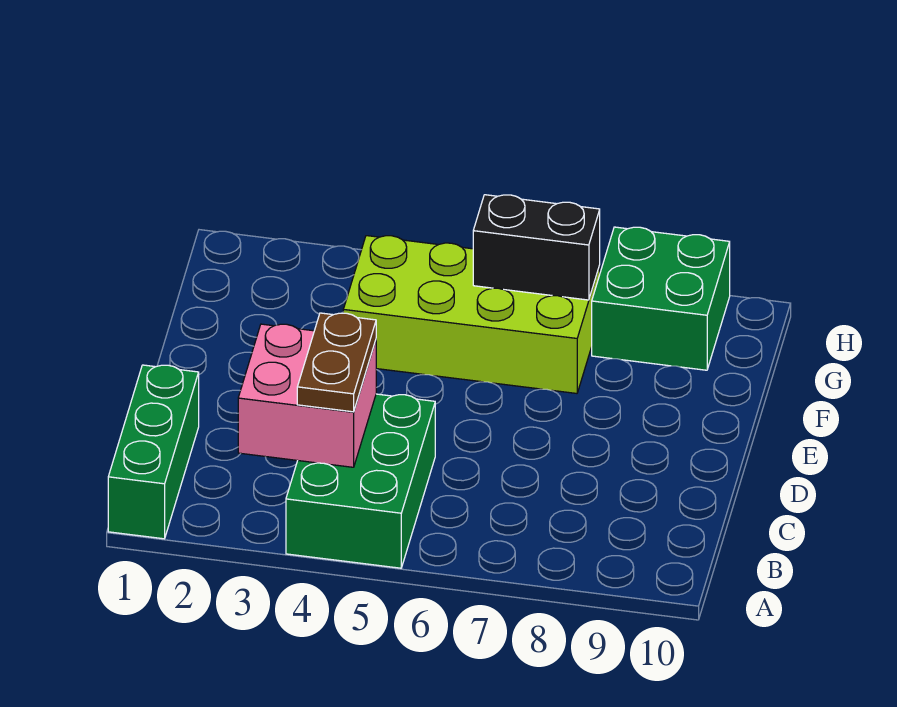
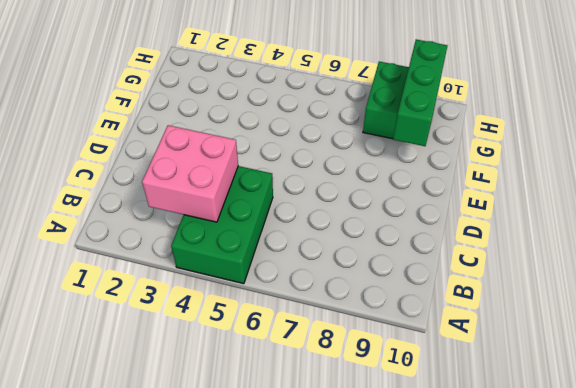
green 1x3 brick [393,40,447,146] -> green 1x3 brick moved to [108,365,199,539]
none -> lime 2x4 brick [343,236,600,393]
none -> black 1x2 brick [473,195,600,300]

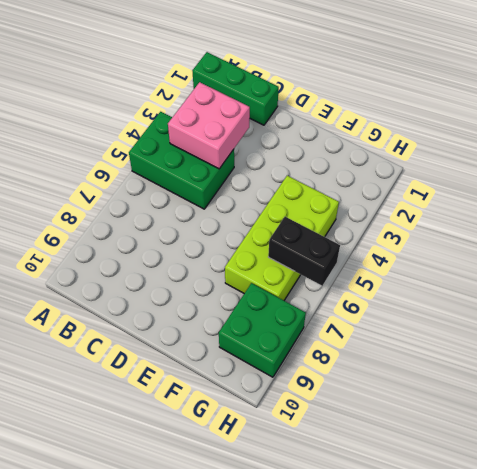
black 1x2 brick [268,217,340,286] -> black 1x2 brick turned to [473,195,600,300]
none -> brown 1x2 plate [297,313,376,412]

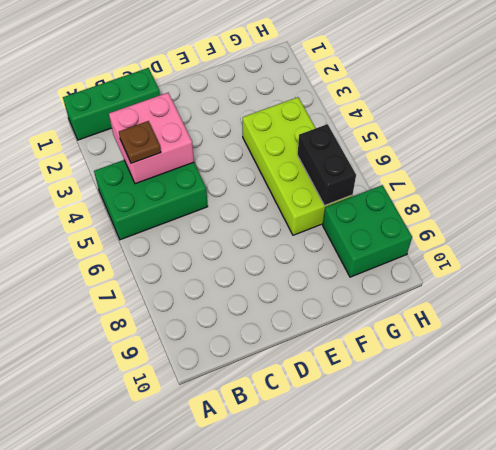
brown 1x1 plate [119,121,161,163] -> brown 1x2 plate [297,313,376,412]

